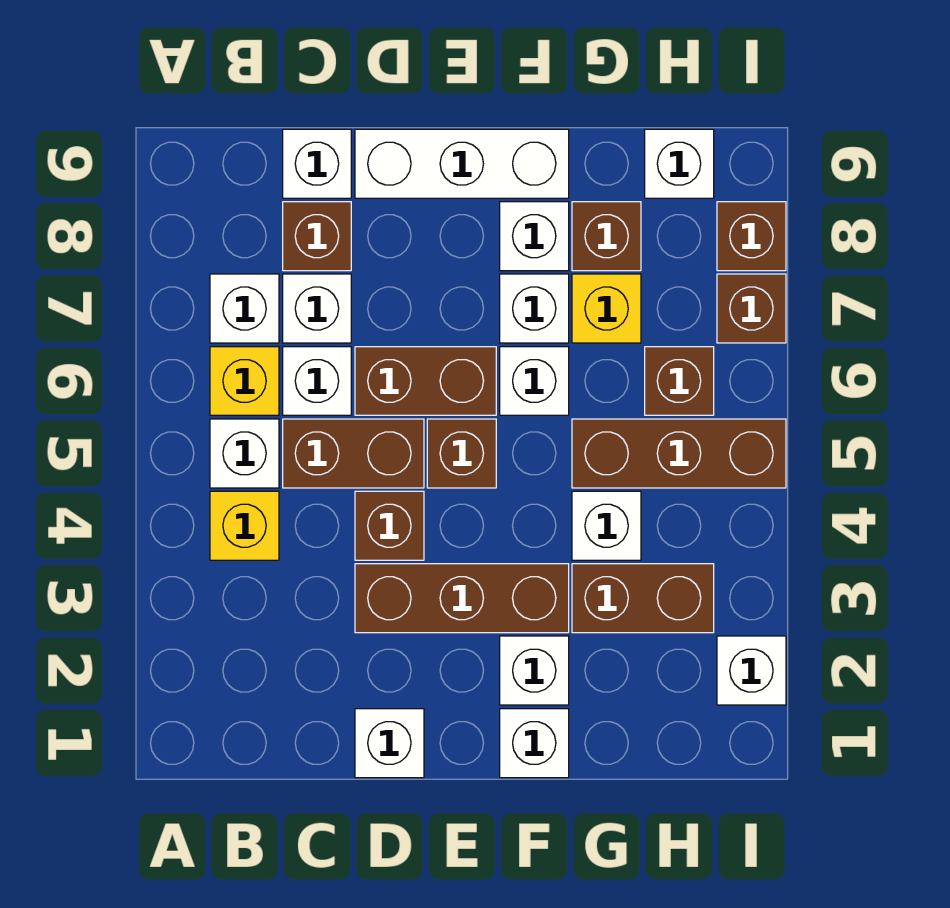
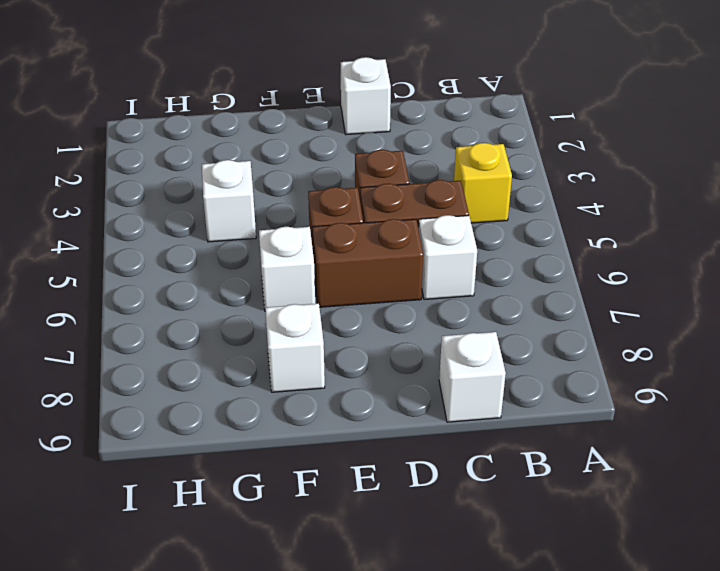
none -> white 1x1 brick [210,419,279,488]
none -> yellow 1x1 brick [210,347,279,415]
none -> white 1x1 brick [210,274,279,343]
none -> white 1x1 brick [283,274,351,343]

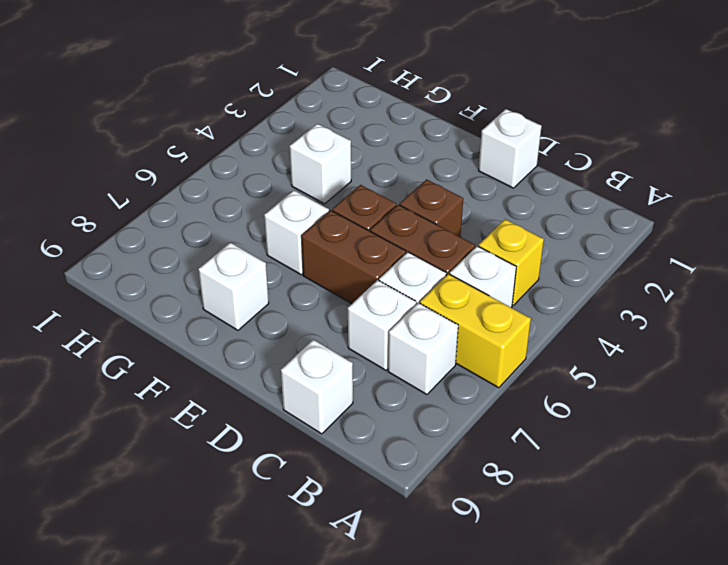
yellow 1x2 brick [420,274,531,388] -> yellow 1x1 brick [210,347,279,415]
none -> brown 1x1 brick [283,202,351,271]
none -> brown 1x3 brick [355,564,569,633]
none -> white 1x3 brick [355,129,569,198]
none -> white 1x1 brick [500,709,569,778]

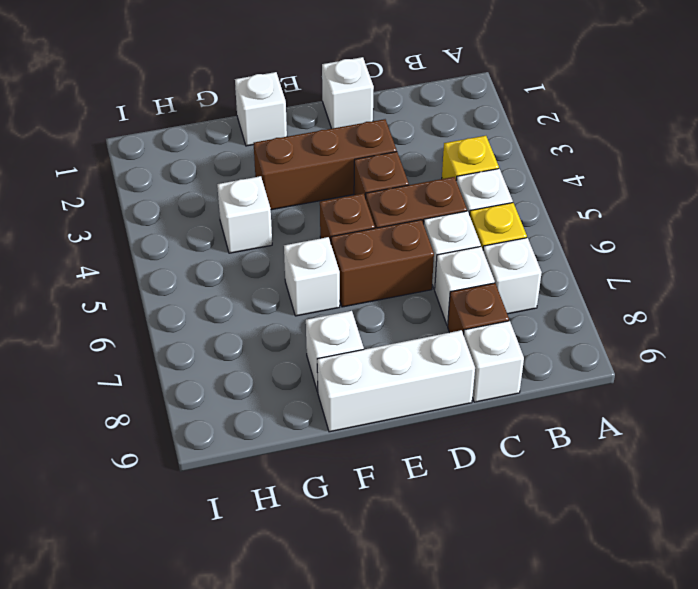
none -> white 1x1 brick [500,636,569,705]
none -> white 1x1 brick [500,274,569,343]
none -> brown 1x2 brick [572,564,714,633]
none -> brown 1x3 brick [572,419,786,488]

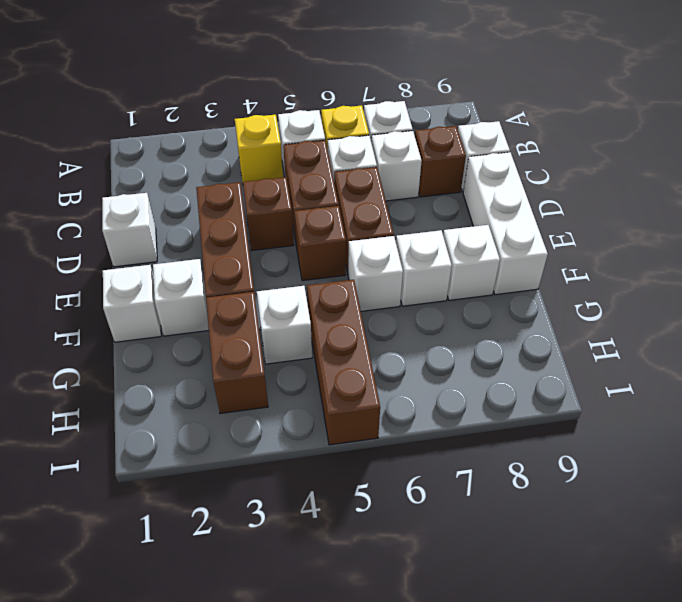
none -> yellow 1x1 brick [572,274,641,343]
none -> brown 1x1 brick [572,202,641,271]
none -> brown 1x1 brick [645,347,714,415]
none -> white 1x1 brick [645,129,714,198]

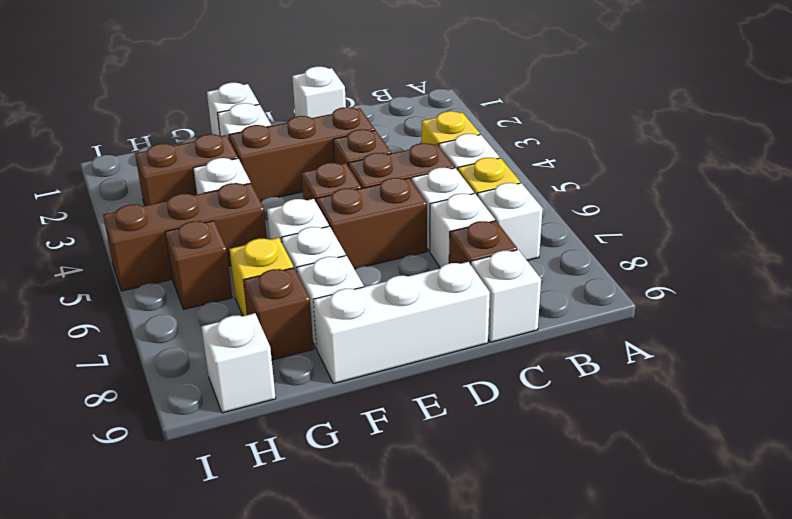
none -> white 1x1 brick [717,636,786,705]
none -> brown 1x1 brick [717,274,786,343]
none -> brown 1x1 brick [717,202,786,271]

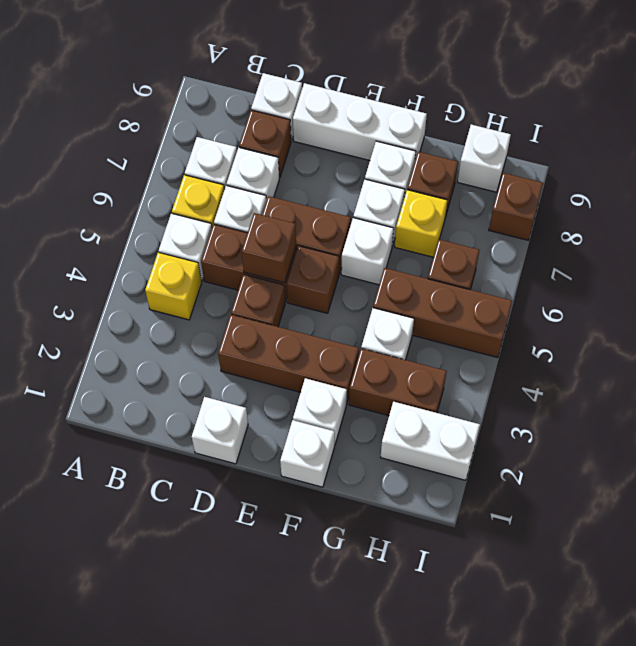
brown 1x1 brick [242,213,296,283] -> brown 1x1 brick moved to [717,274,786,343]
white 1x2 brick [381,402,480,480] -> white 1x1 brick [717,636,786,705]

